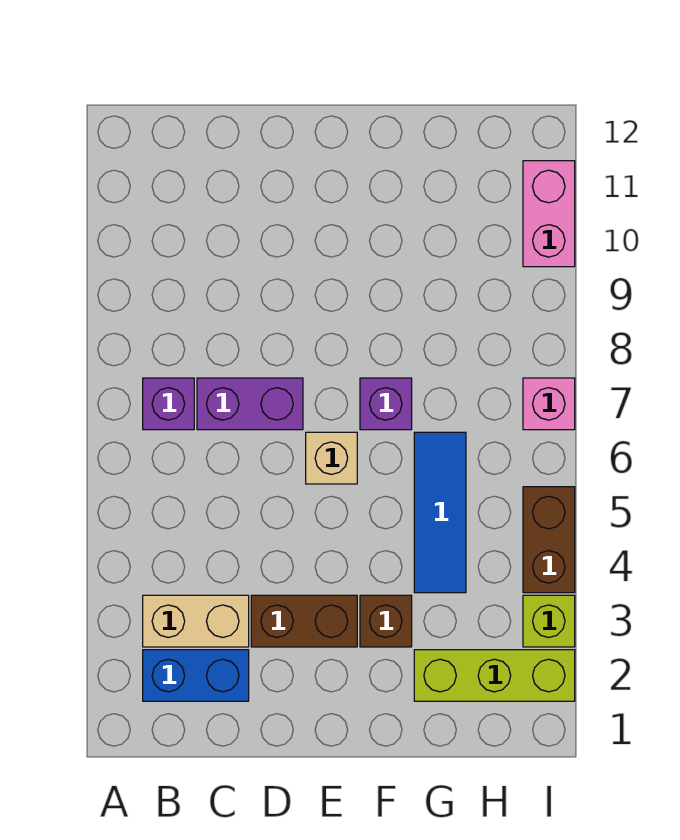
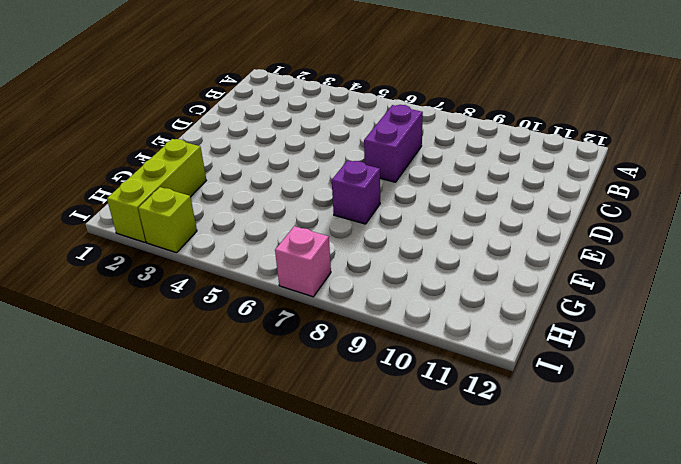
none -> blue 1x2 brick [143,650,249,701]
none -> tan 1x2 brick [143,595,249,647]
none -> purple 1x1 brick [143,378,194,430]

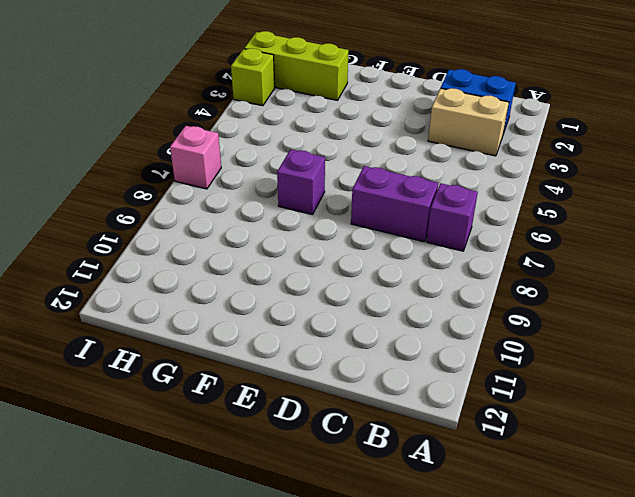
none -> brown 1x2 brick [251,595,357,647]
none -> tan 1x1 brick [306,432,357,484]
none -> brown 1x1 brick [360,595,412,647]

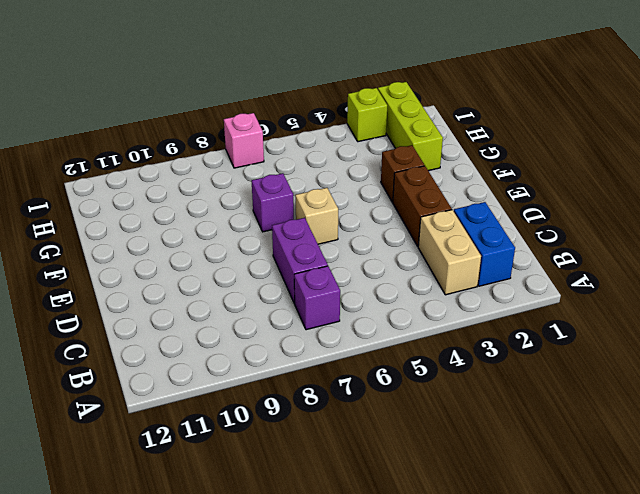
none -> blue 1x3 tile [414,432,466,593]
none -> brown 1x2 brick [523,487,575,593]
none -> pink 1x2 brick [523,161,575,267]

